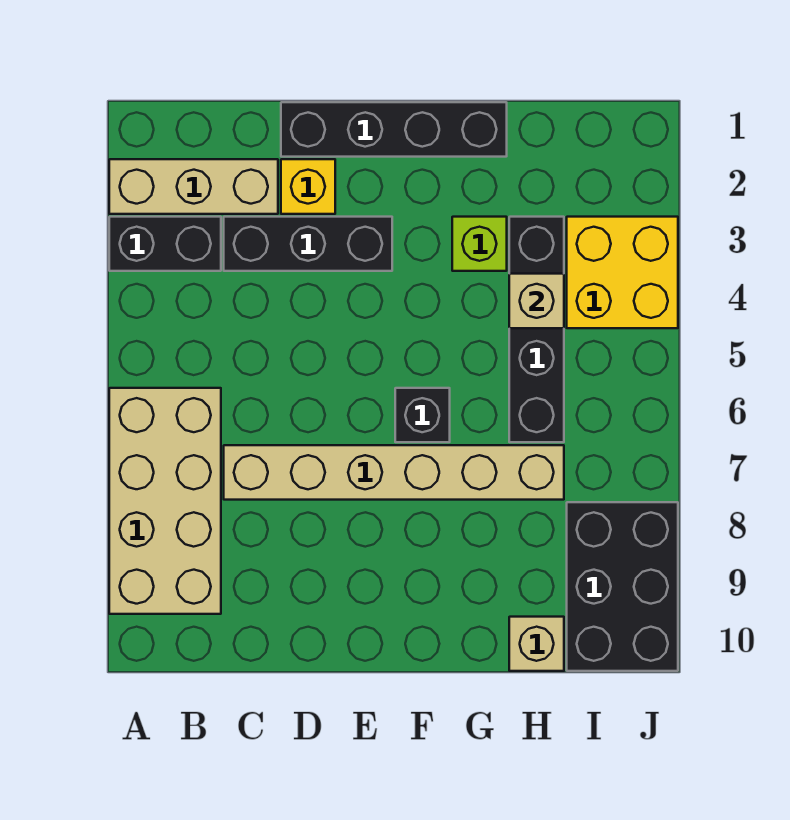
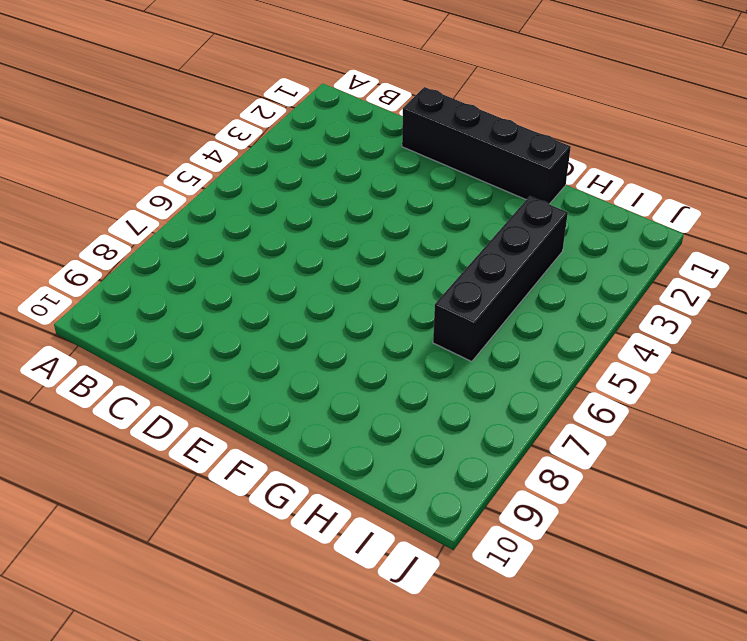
none -> tan 1x3 brick [109,159,278,214]
none -> black 1x2 brick [109,217,221,271]
none -> tan 2x4 brick [109,388,221,614]

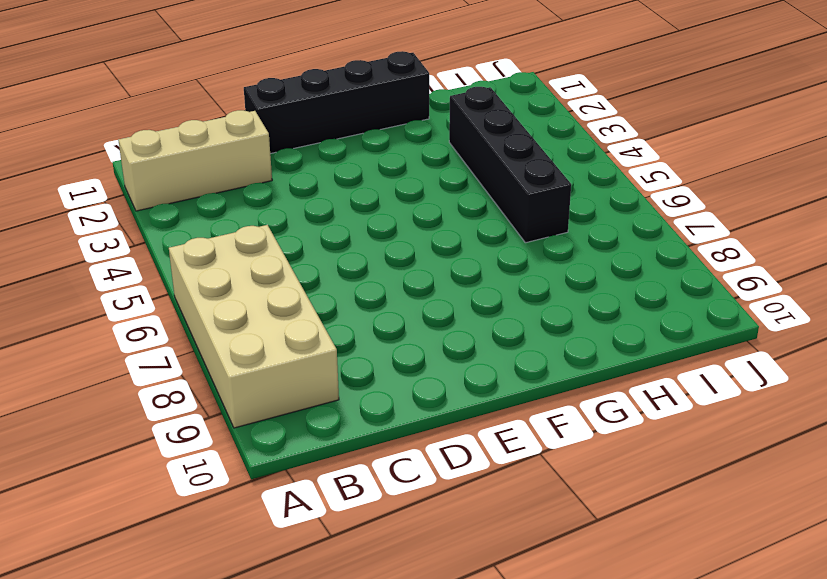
none -> black 1x2 brick [109,217,221,271]
none -> black 1x3 brick [224,217,392,271]
none -> tan 1x6 brick [224,445,564,500]

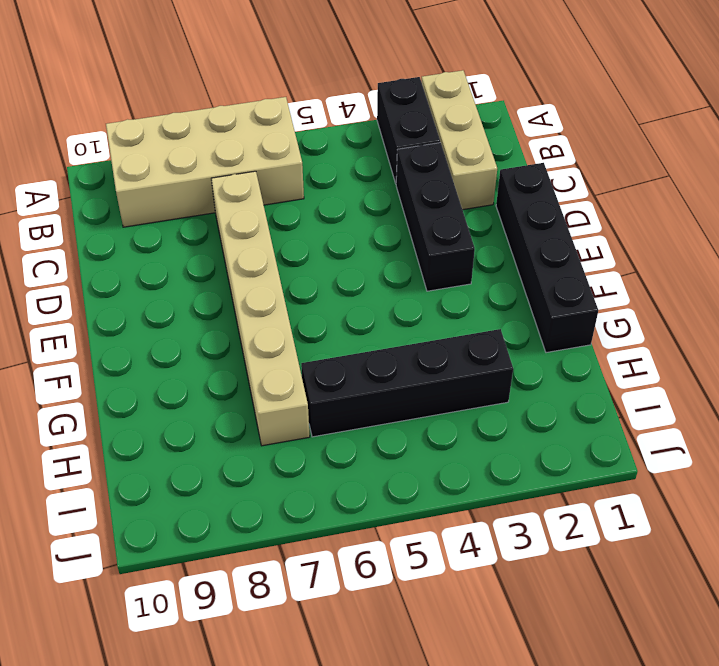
none -> yellow 1x1 brick [281,159,335,214]
none -> black 1x1 brick [395,388,450,442]
none -> lime 1x1 brick [452,217,507,271]

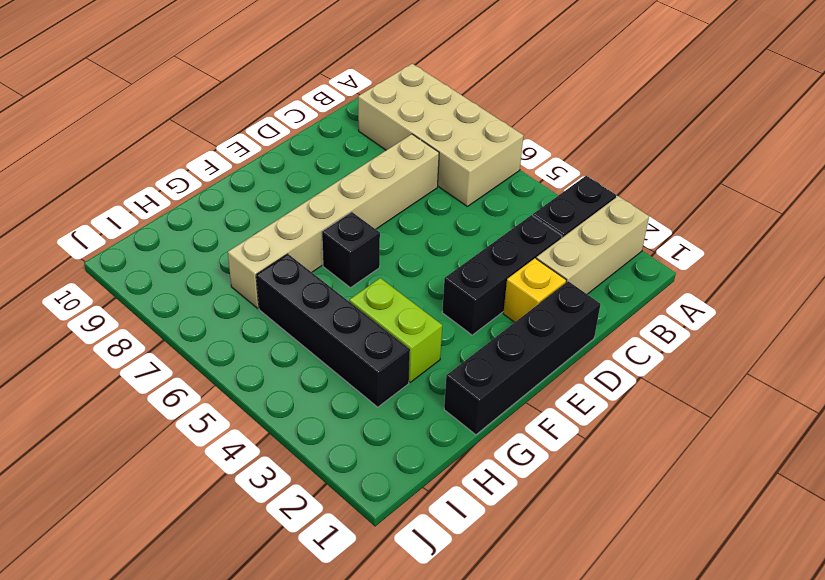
lime 1x2 brick [349,278,442,382] -> lime 1x1 brick [452,217,507,271]
none -> tan 1x1 brick [509,617,564,671]
none -> yellow 2x2 brick [567,217,678,328]
none -> black 2x3 brick [567,502,678,671]

